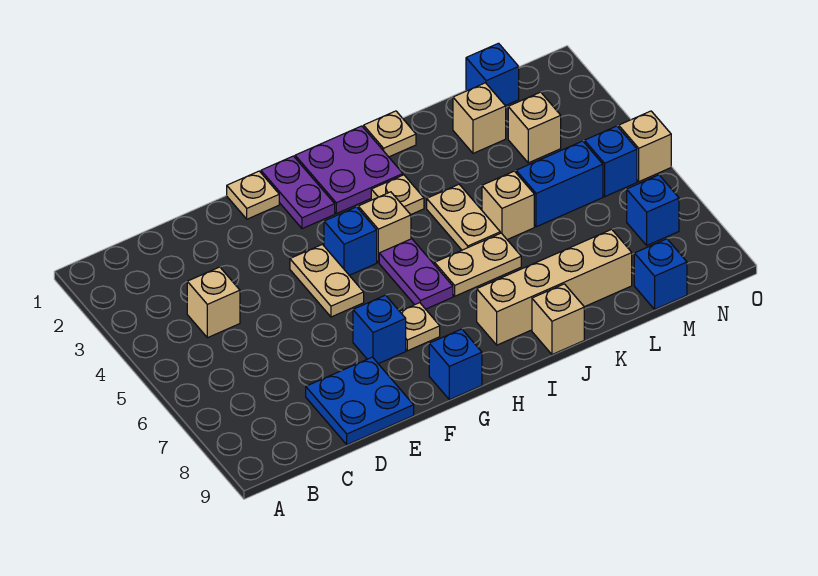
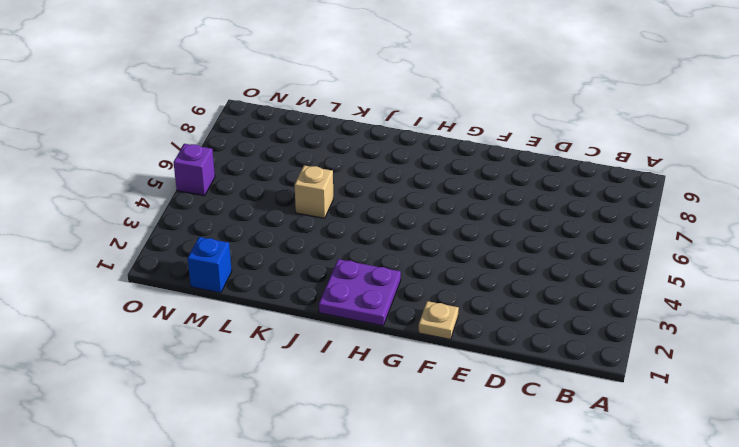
purple 1x1 brick [173,144,215,196] -> tan 1x1 brick [619,111,671,181]
none -> tan 1x1 brick [187,267,240,338]
none -> blue 2x2 plate [306,357,414,445]
none -> tan 1x2 plate [290,244,364,317]

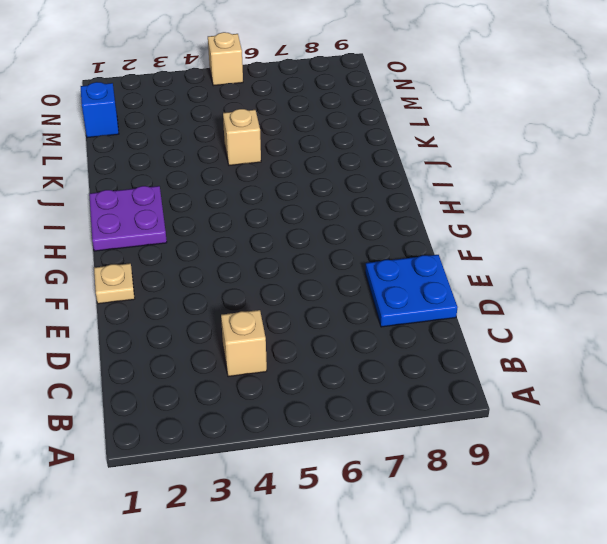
none -> tan 1x2 plate [290,244,364,317]
none -> blue 1x1 brick [353,295,406,364]
none -> purple 1x2 plate [261,156,335,229]

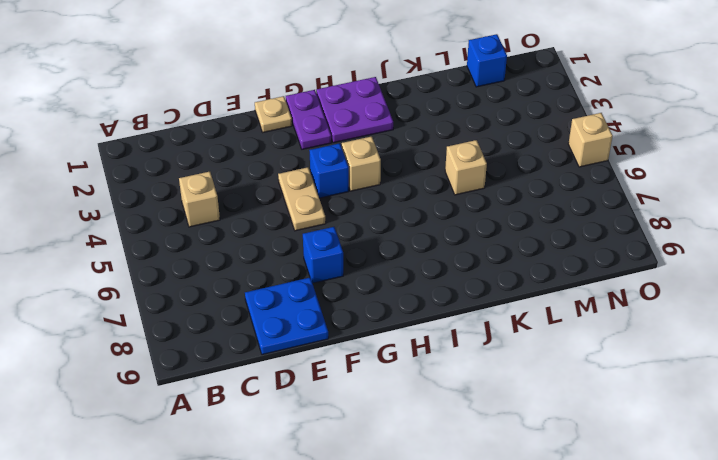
none -> tan 1x1 plate [400,303,440,351]
none -> blue 1x1 brick [429,329,482,400]
none -> purple 1x2 plate [379,239,453,309]

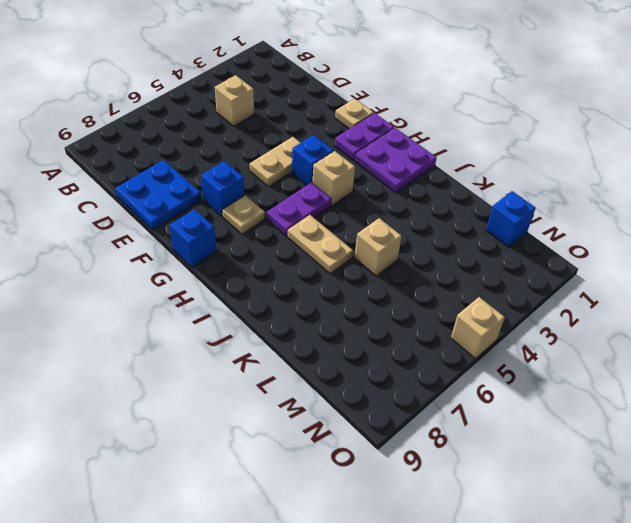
none -> tan 1x1 plate [371,175,424,215]
none -> tan 1x4 brick [477,229,632,345]
none -> tan 1x1 plate [364,111,416,157]

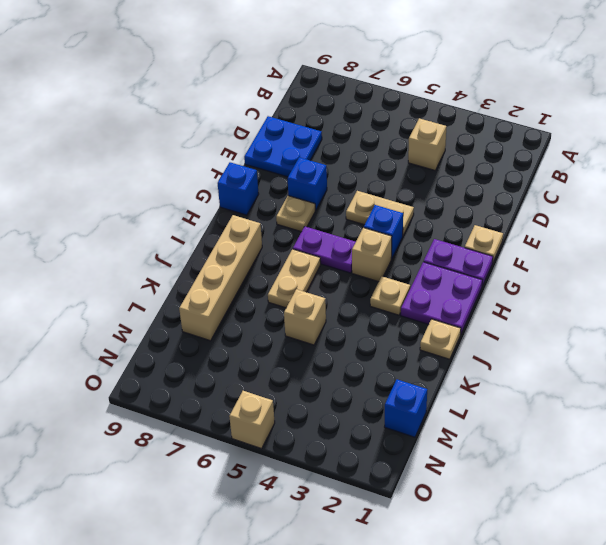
none -> tan 1x2 plate [427,184,500,250]
none -> tan 1x1 brick [532,284,584,355]
none -> tan 1x1 brick [453,83,506,153]

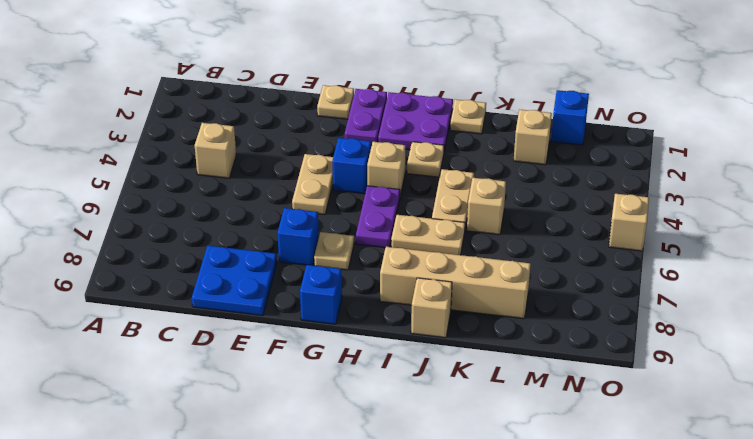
none -> blue 1x2 brick [516,141,603,227]
none -> tan 1x1 brick [508,92,561,163]
none -> blue 1x1 brick [634,239,687,309]

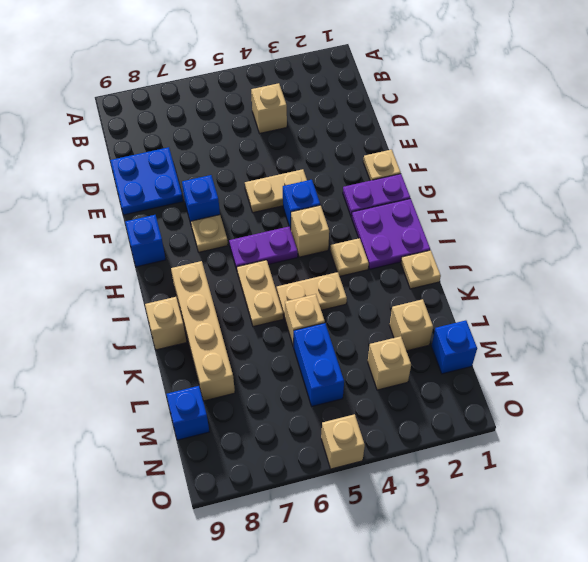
none -> blue 1x1 brick [584,126,637,197]
none -> blue 1x1 brick [627,175,679,245]

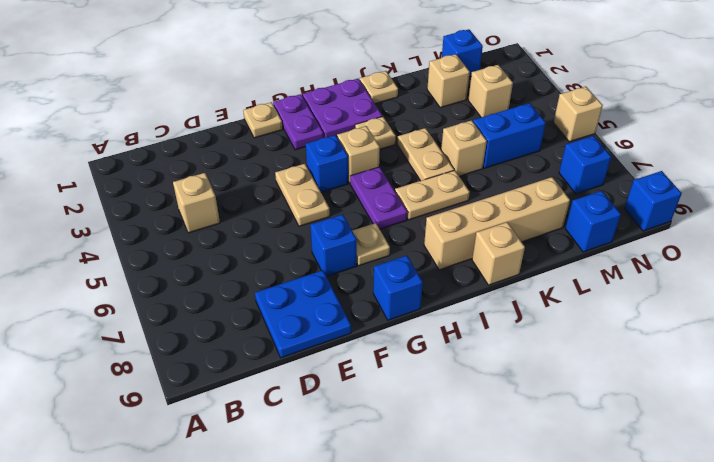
blue 1x1 brick [624,171,682,231] -> blue 1x1 brick moved to [584,126,637,197]

